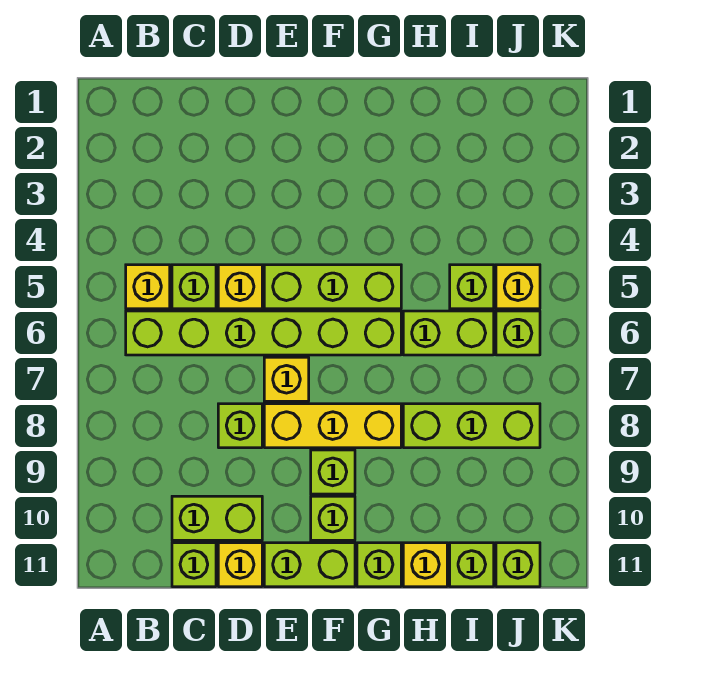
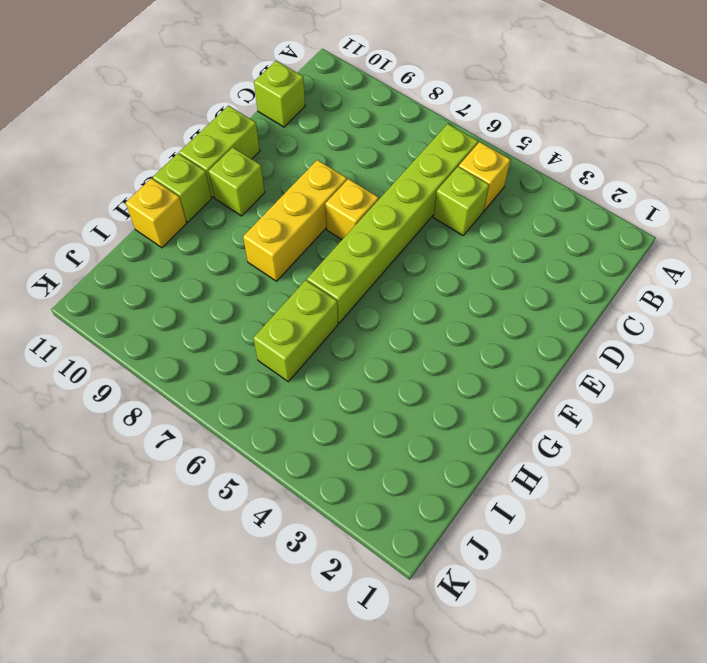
none -> lime 1x2 brick [172,496,262,540]
none -> yellow 1x1 brick [218,265,262,309]
none -> lime 1x1 brick [218,404,262,448]

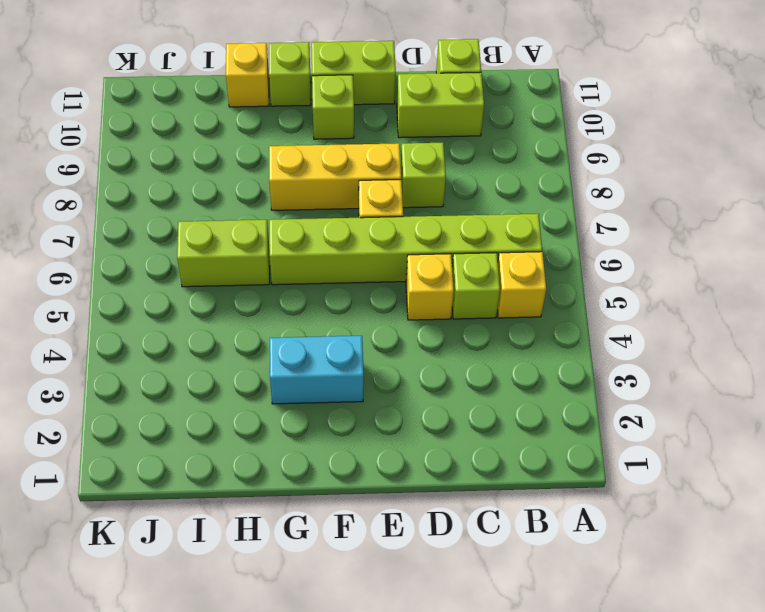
cyan 1x2 brick [270,336,364,404] -> none
none -> yellow 1x1 brick [218,543,262,587]
none -> lime 1x3 brick [264,265,401,309]
none -> lime 1x1 brick [311,450,355,494]

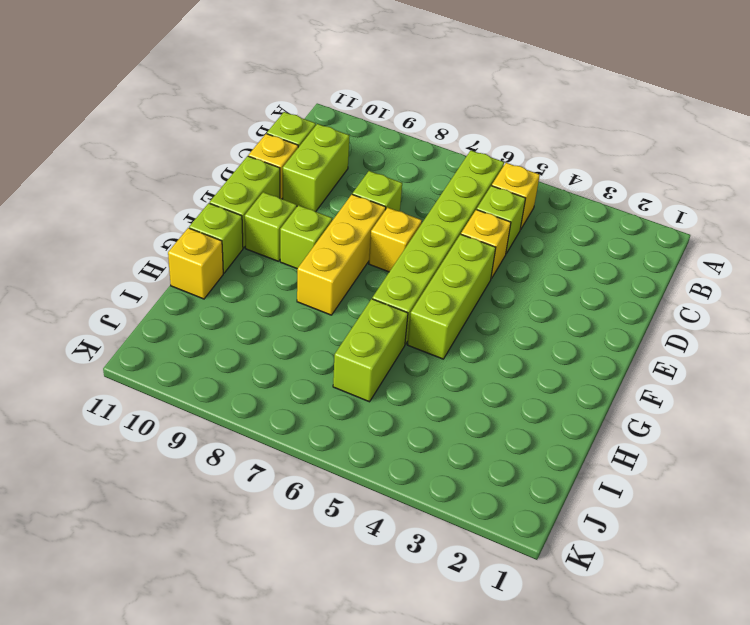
none -> lime 1x3 brick [403,404,540,448]
none -> lime 1x1 brick [450,265,494,309]
none -> lime 1x1 brick [450,543,494,587]

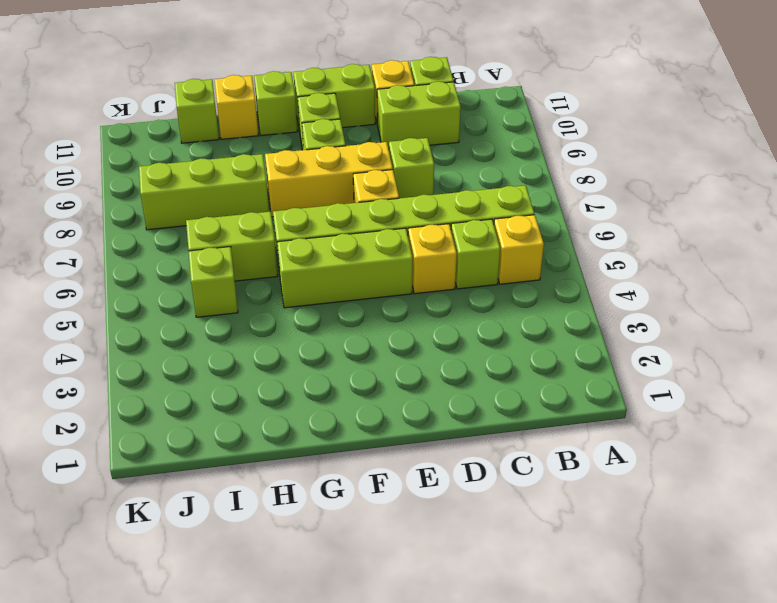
none -> yellow 1x1 brick [496,265,540,309]
none -> lime 1x1 brick [496,311,540,355]
none -> lime 1x1 brick [496,543,540,587]

